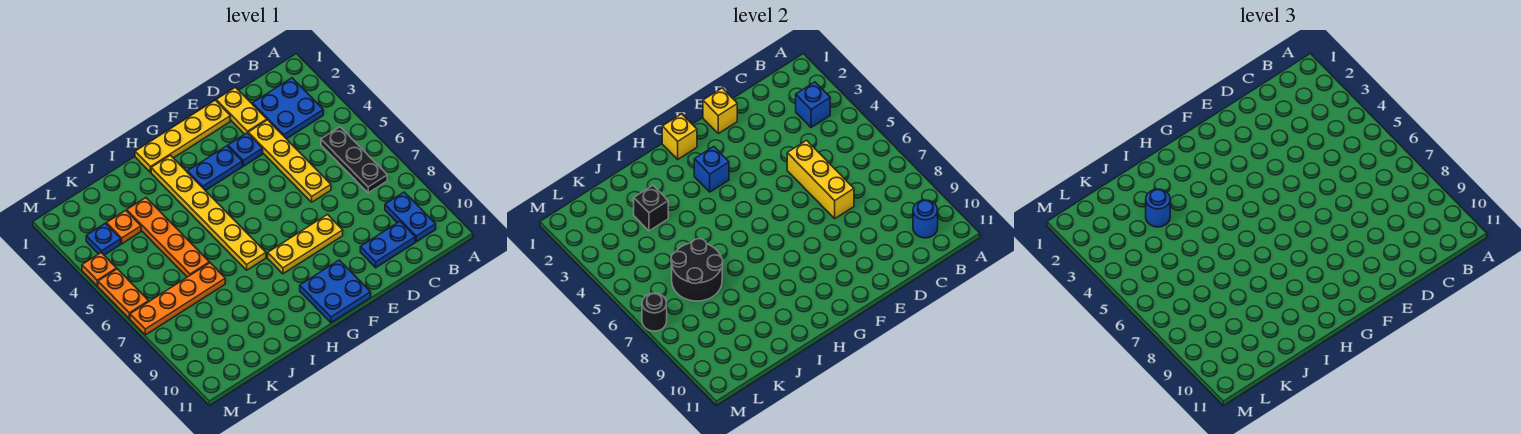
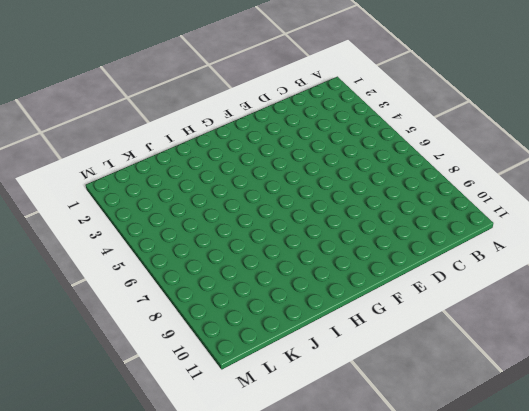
none -> blue 2x2 plate [252,78,323,139]
none -> black 1x3 plate [321,127,387,193]
none -> blue 1x2 plate [385,192,436,242]

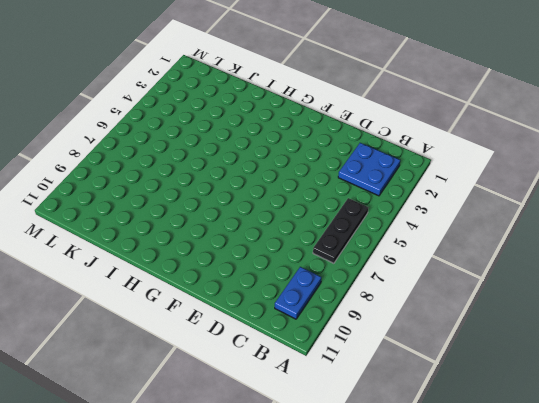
none -> blue 1x2 plate [360,222,415,268]
none -> yellow 1x2 plate [216,87,267,134]
none -> yellow 1x4 plate [248,120,331,202]

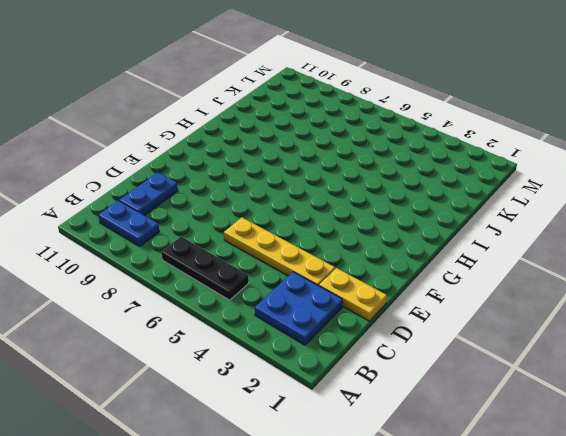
none -> yellow 1x4 plate [135,100,230,172]
none -> blue 1x1 plate [228,133,263,166]
none -> yellow 1x3 plate [268,215,343,274]

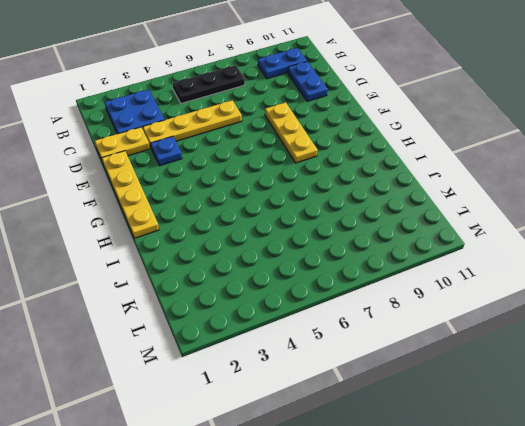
none -> blue 1x2 plate [187,146,242,191]
none -> blue 2x2 plate [300,260,371,323]
none -> yellow 1x6 plate [151,155,266,270]

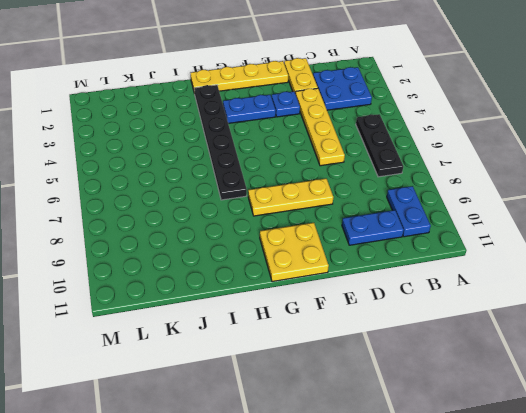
yellow 2x2 plate [260,223,329,282] -> blue 2x2 plate [300,260,371,323]
black 1x6 plate [194,85,247,200] -> yellow 1x6 plate [151,155,266,270]
none -> orange 1x4 plate [127,198,209,277]
none -> orange 1x4 plate [130,263,225,335]
none -> orange 1x1 plate [106,210,141,244]

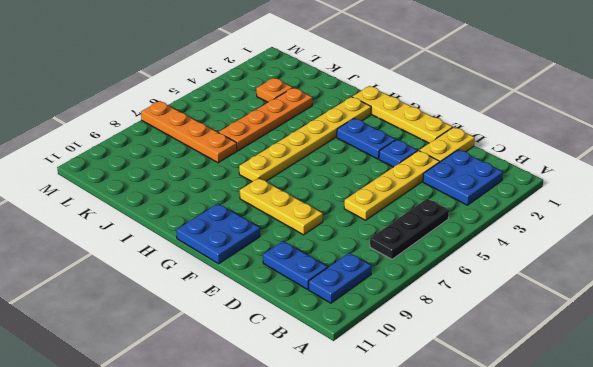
none -> blue 1x1 plate [86,223,121,255]
none -> orange 1x1 plate [82,253,117,286]
none -> orange 1x2 plate [98,269,149,319]

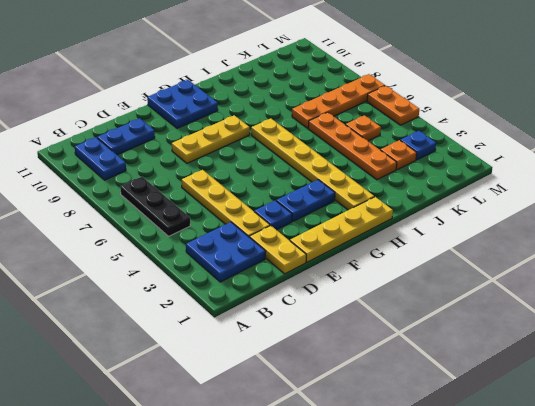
orange 1x1 plate [346,115,381,141] -> orange 1x1 plate moved to [82,253,117,286]
none -> blue 1x1 brick [796,82,830,127]
none -> blue 1x1 round brick [913,200,938,238]
none -> yellow 1x3 brick [787,140,854,218]

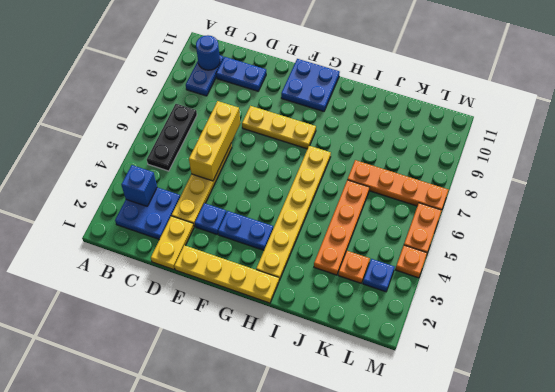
none -> yellow 1x1 brick [703,88,737,133]
none -> yellow 1x1 brick [662,114,697,159]
none -> blue 1x1 brick [694,147,729,192]

